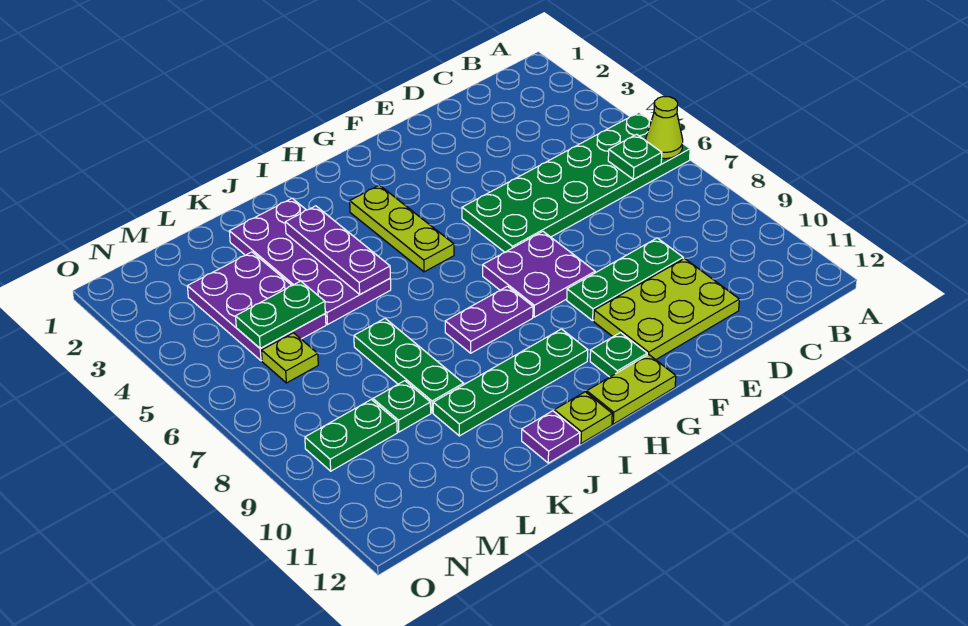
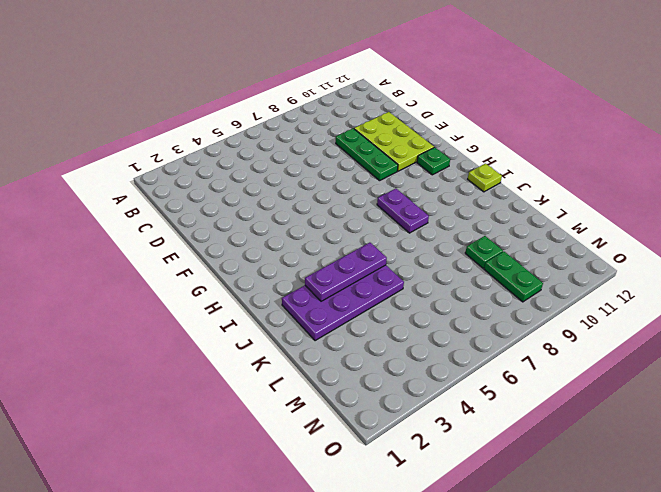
none -> green 2x6 plate [462,112,690,252]
none -> purple 2x2 plate [483,232,595,317]
none -> lime 1x2 plate [587,354,676,424]

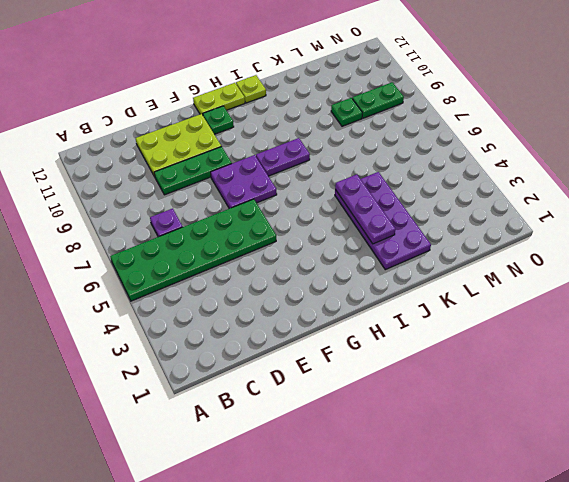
purple 1x1 plate [150,209,183,237] -> purple 1x1 plate moved to [522,411,580,463]
none -> lime 1x3 plate [350,185,454,272]
none -> green 1x4 plate [433,329,588,436]
none -> green 1x3 plate [354,319,464,413]

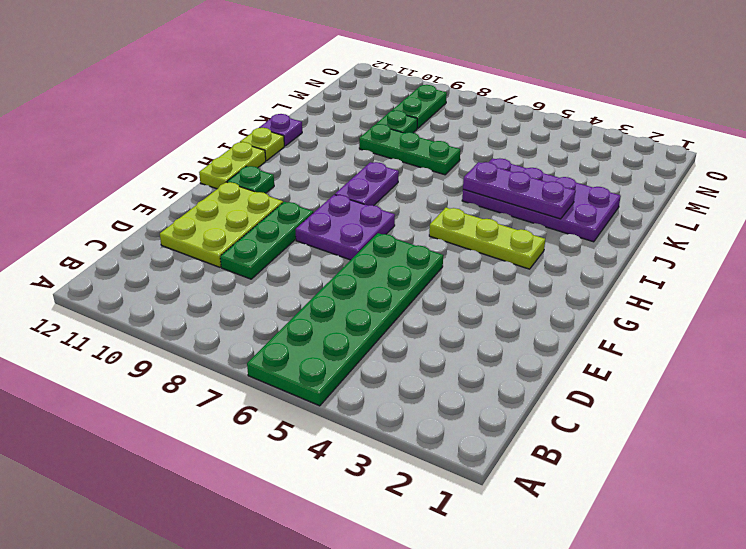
none -> green 1x4 plate [433,329,588,436]
none -> purple 2x3 plate [187,252,326,361]
none -> lime 1x1 plate [262,333,318,383]

